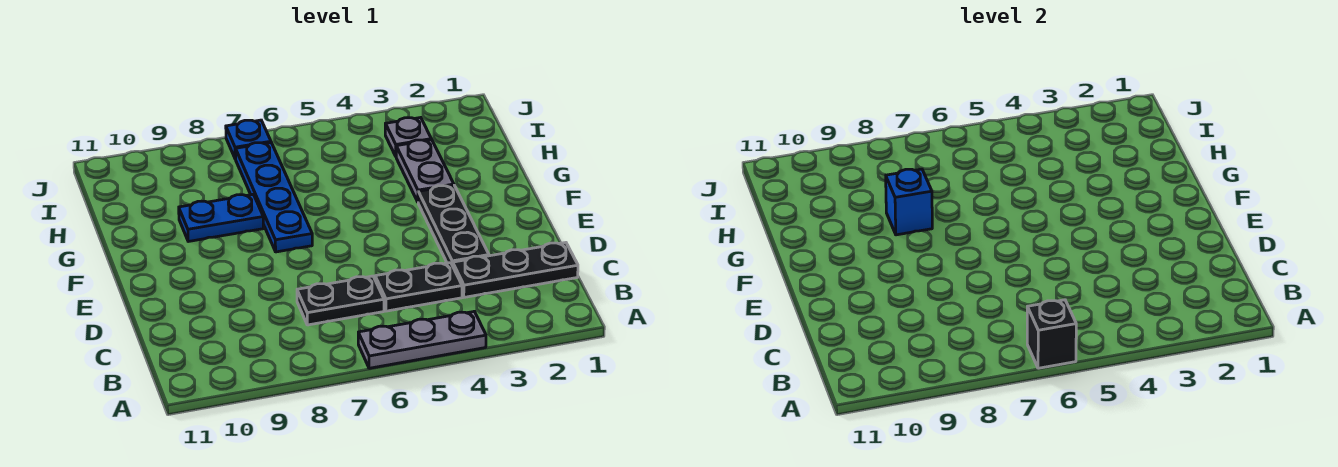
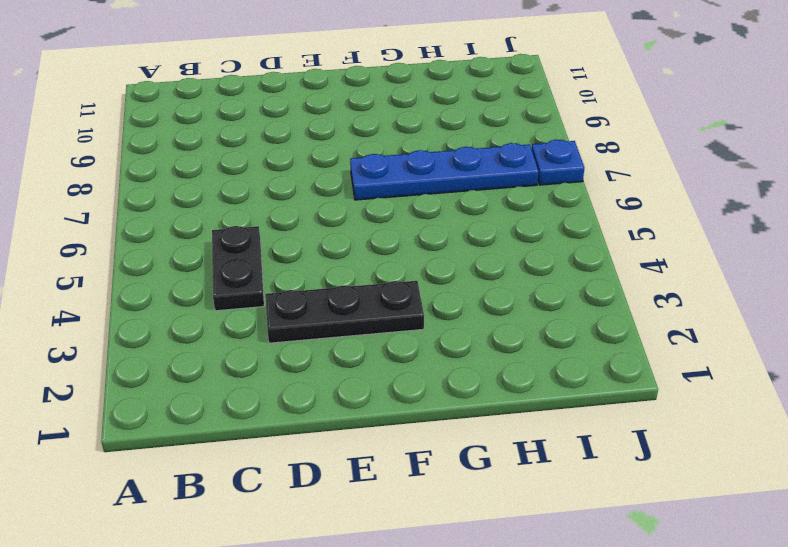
none -> grey 1x3 plate [358,311,486,368]
none -> black 1x3 plate [453,243,578,297]
none -> black 1x2 plate [297,276,384,325]

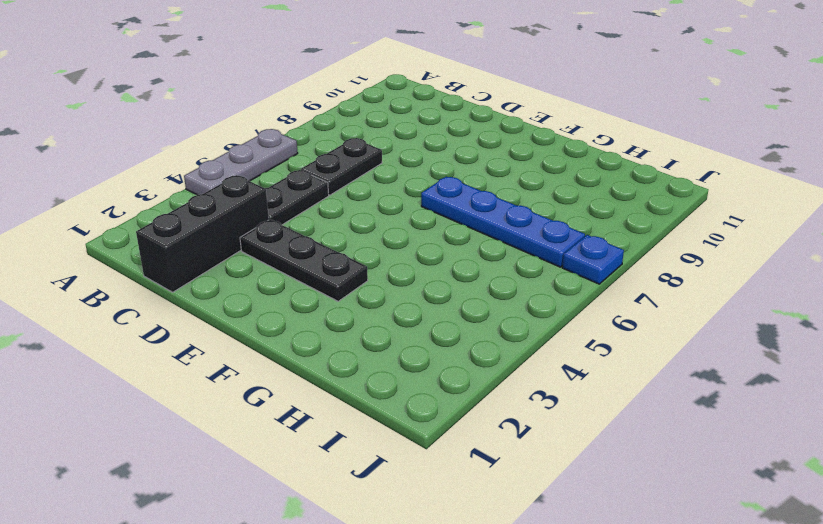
black 1x3 brick [136,175,269,292] -> black 1x3 plate [453,243,578,297]
none -> grey 1x2 plate [396,140,454,202]
none -> blue 1x2 plate [179,194,263,242]
none -> grey 1x1 plate [385,118,431,156]

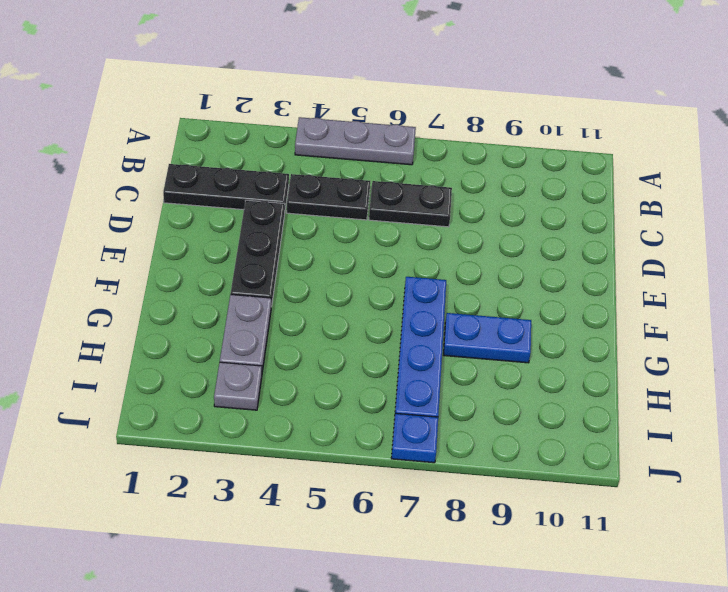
none -> black 1x1 brick [1027,300,1076,368]
none -> blue 1x1 brick [886,169,932,235]

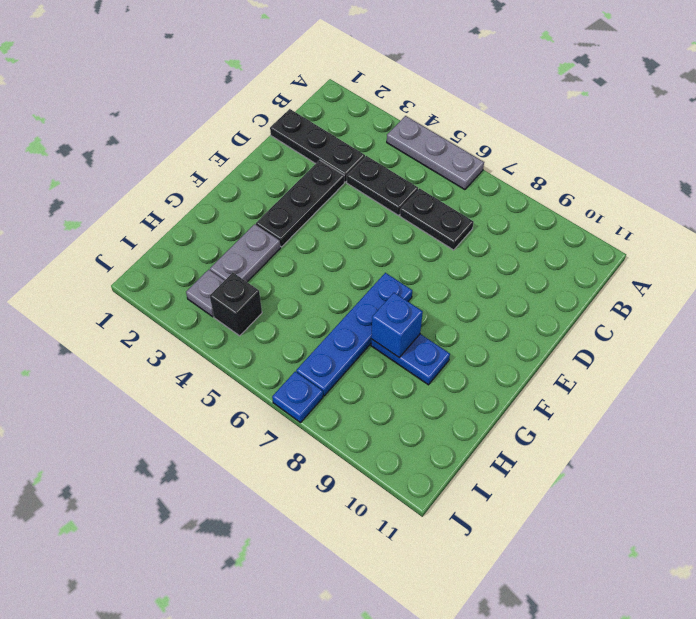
black 1x1 brick [210,273,262,336] -> black 1x1 brick moved to [1027,300,1076,368]

